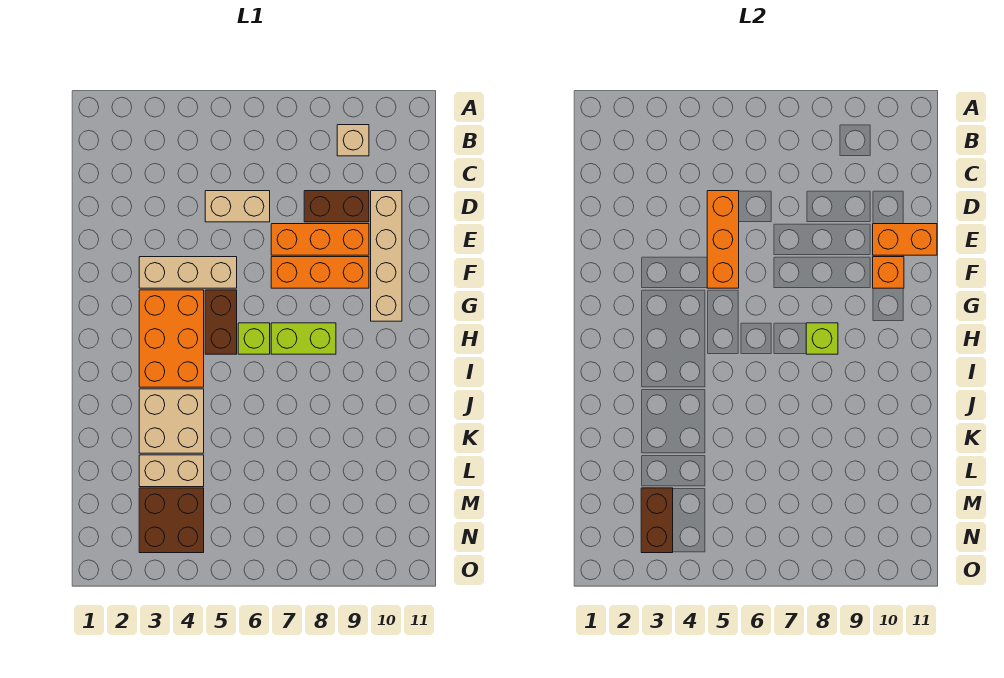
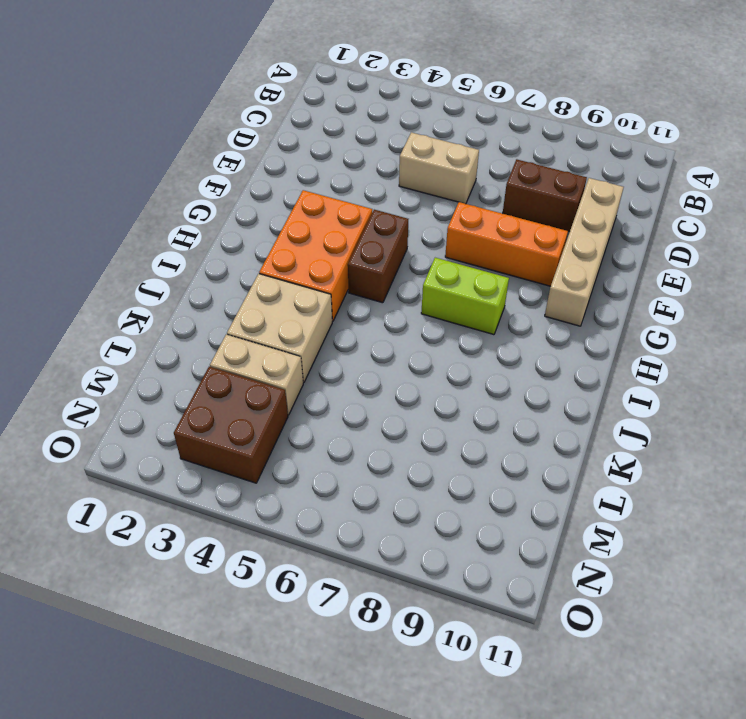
none -> tan 1x1 brick [337,125,369,156]
none -> orange 1x3 brick [271,224,369,255]
none -> tan 1x3 brick [139,257,237,288]

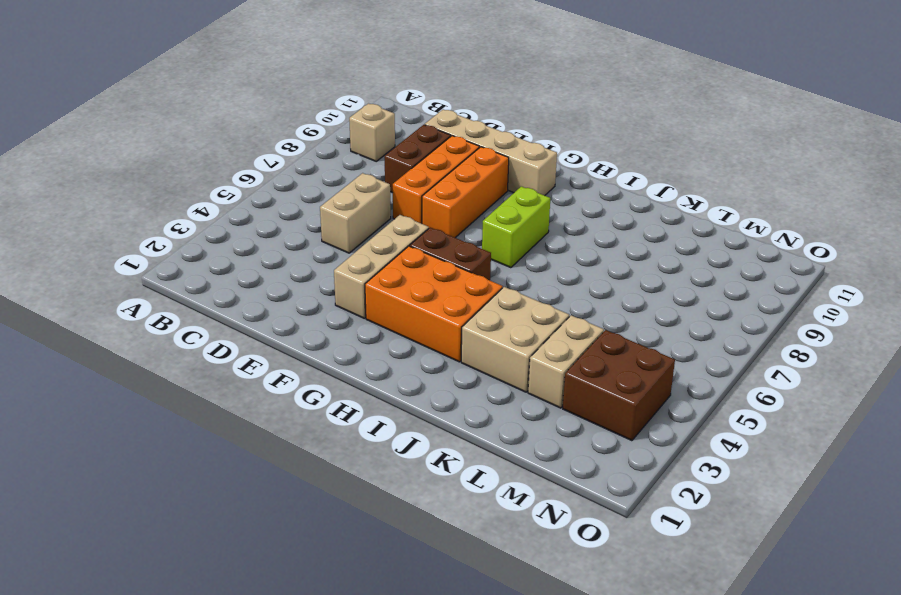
none -> lime 1x1 brick [238,323,270,354]
none -> orange 1x3 brick [707,191,739,288]
none -> orange 1x2 brick [873,224,937,255]

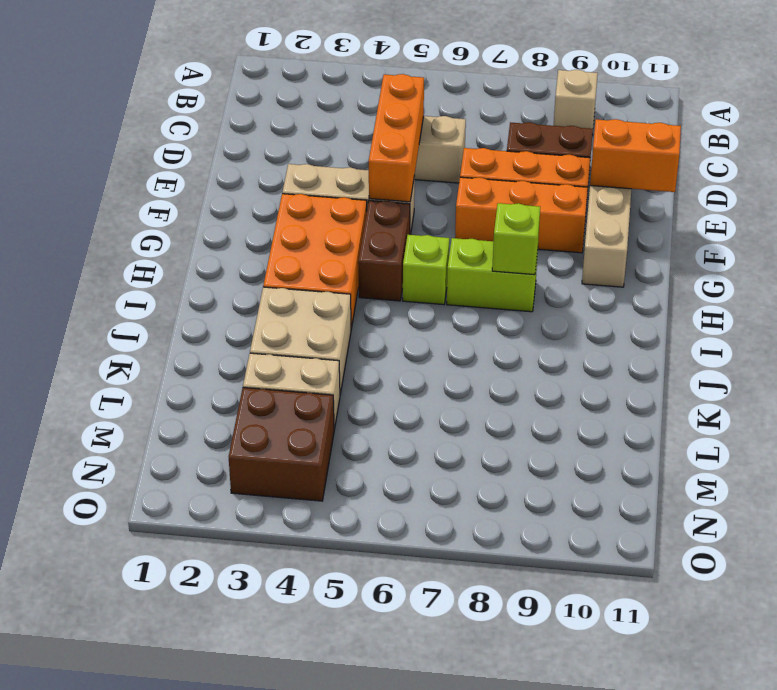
none -> orange 1x1 brick [873,257,904,288]
none -> brown 1x2 brick [641,488,673,553]

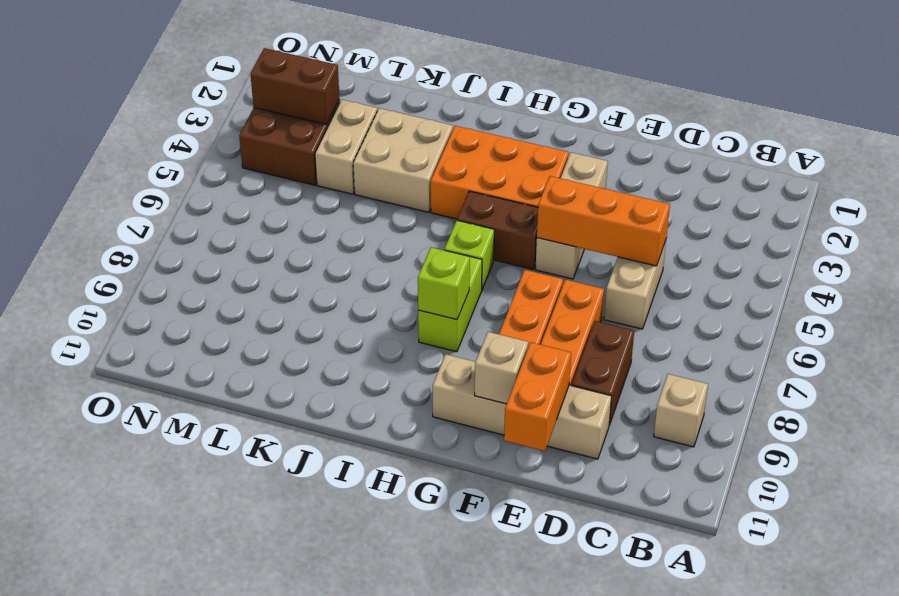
tan 1x1 brick [475,332,528,404] -> orange 1x1 brick [873,257,904,288]

